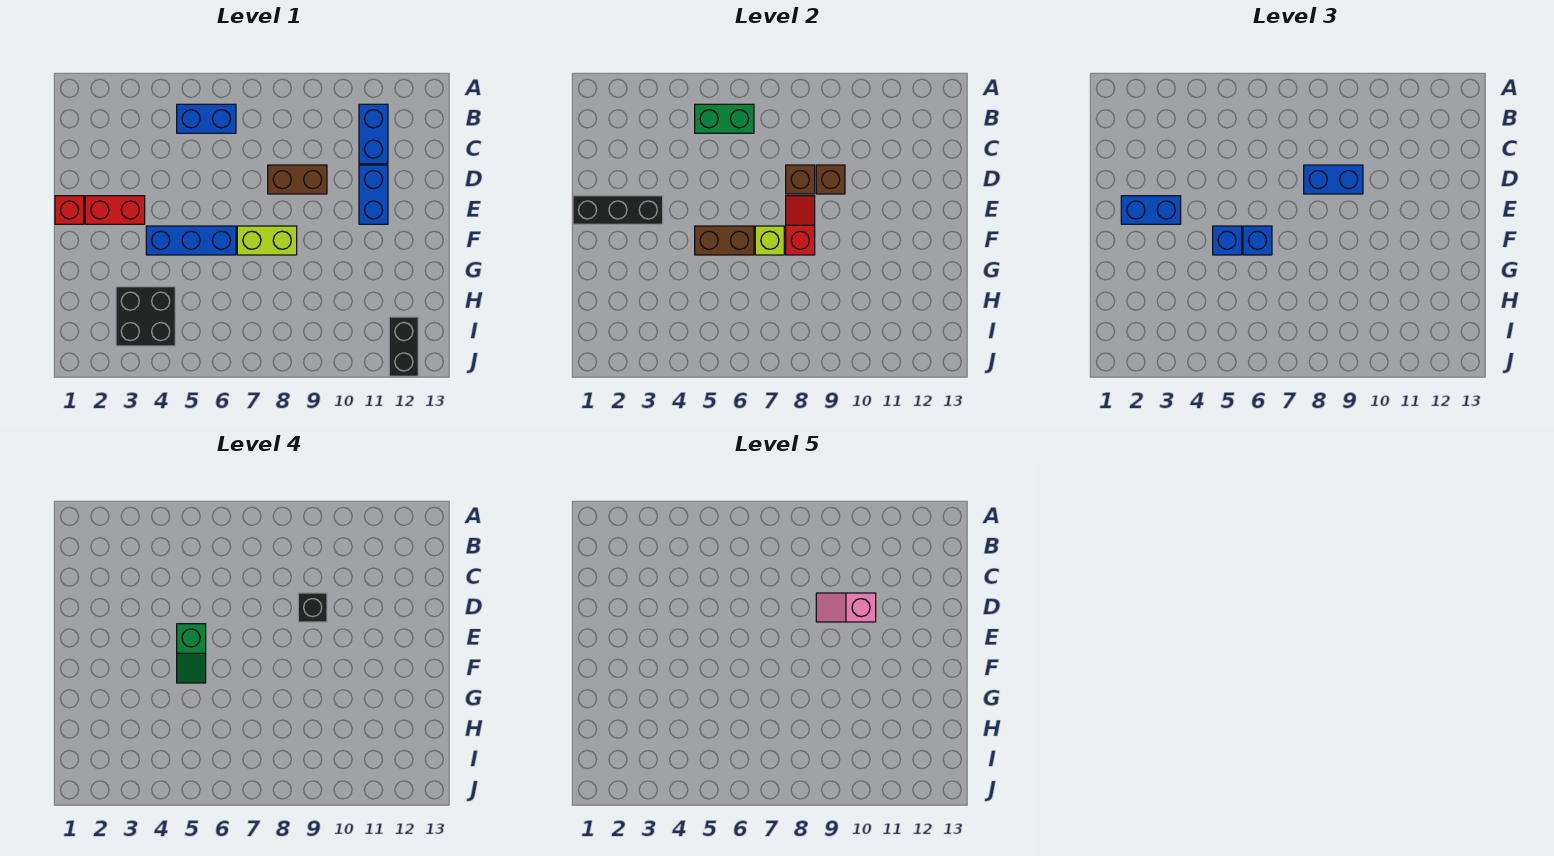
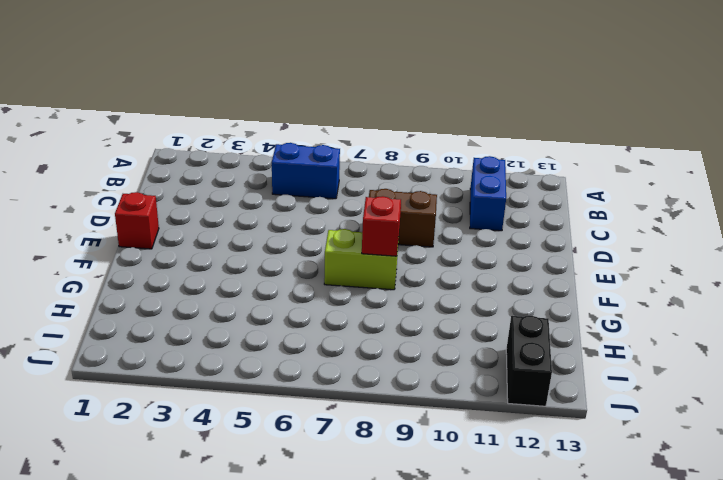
none -> blue 1x2 brick [359,165,388,224]
none -> red 1x2 brick [85,196,145,224]
none -> blue 1x3 brick [146,226,236,255]

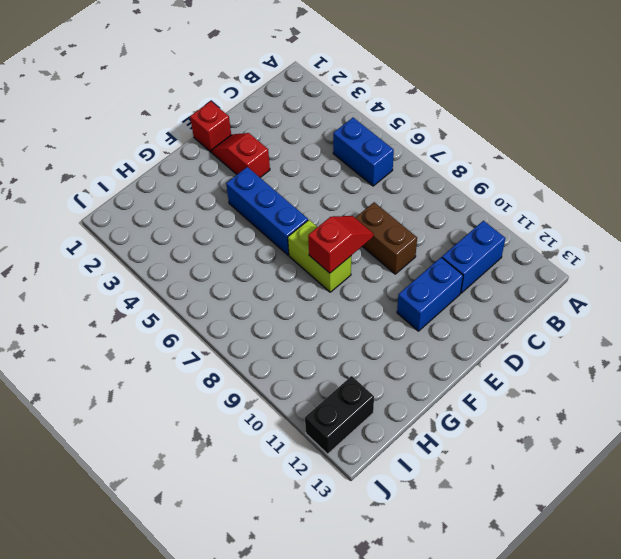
red 1x2 slope [212,133,270,177] -> red 1x2 brick [85,196,145,224]
none -> black 2x2 brick [116,287,175,346]
none -> green 1x2 brick [695,104,754,133]
none -> brown 1x1 brick [786,165,815,194]

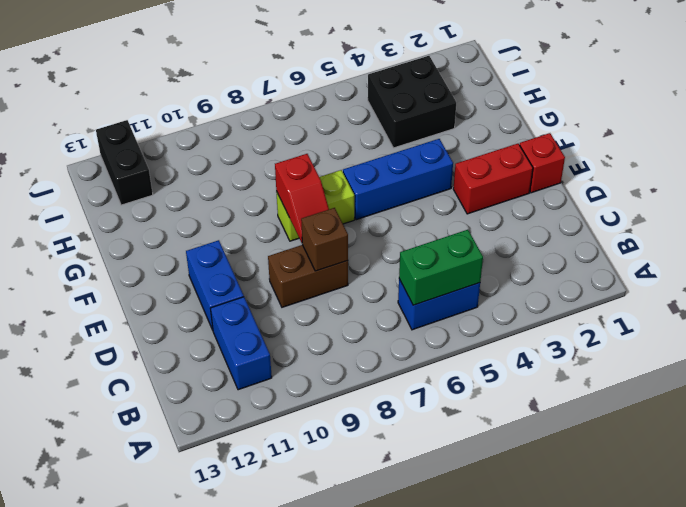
none -> brown 1x1 brick [816,165,845,194]
none -> black 1x3 brick [573,196,663,224]
none -> brown 1x2 brick [695,226,754,255]

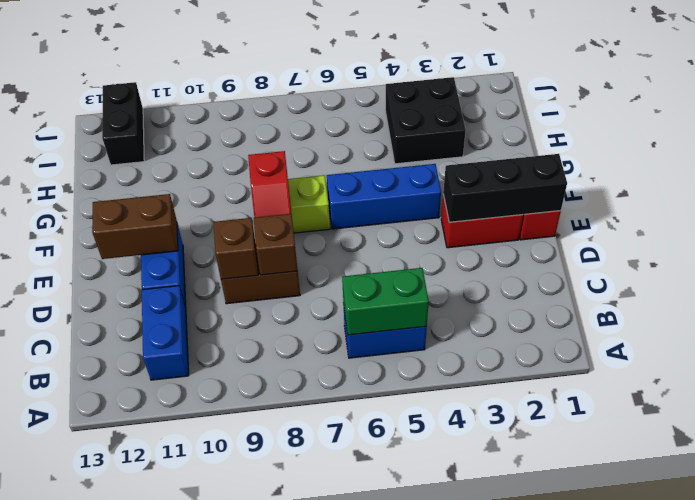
brown 1x2 brick [92,194,178,259] -> brown 1x2 brick moved to [695,226,754,255]
none -> lime 1x1 brick [755,226,784,255]
none -> blue 1x2 brick [1304,165,1363,194]
none -> blue 1x2 brick [1121,196,1181,224]

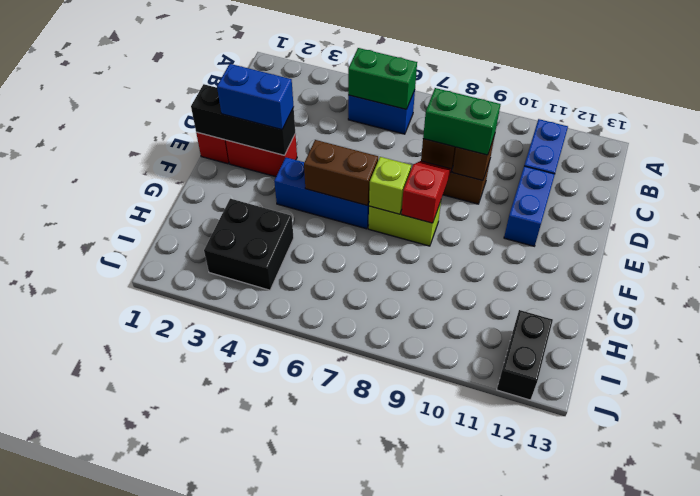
green 1x2 brick [423,88,501,155] -> blue 1x2 brick [1304,165,1363,194]
none -> blue 1x1 brick [1213,226,1242,255]
none -> blue 1x1 brick [1243,226,1272,255]
none -> black 1x1 brick [298,593,327,622]

